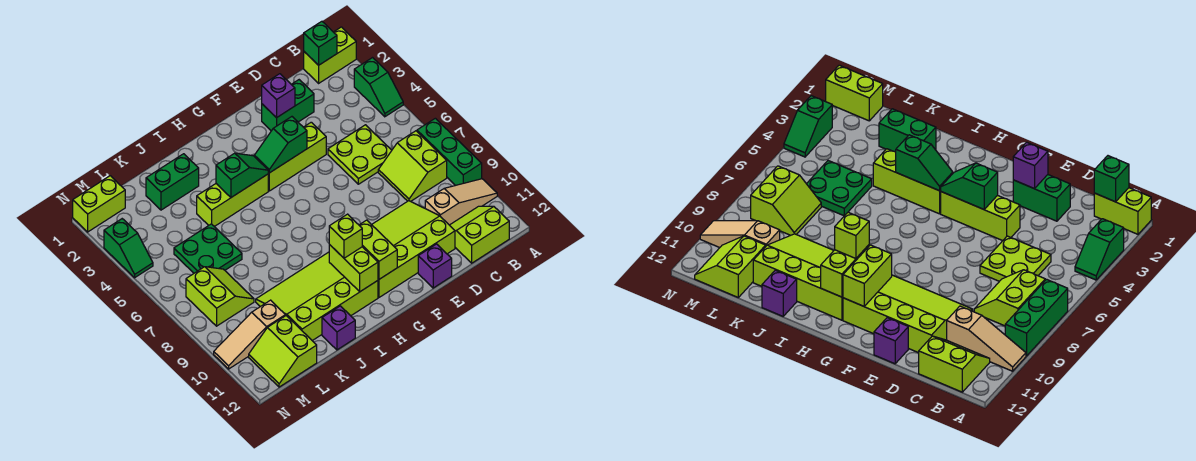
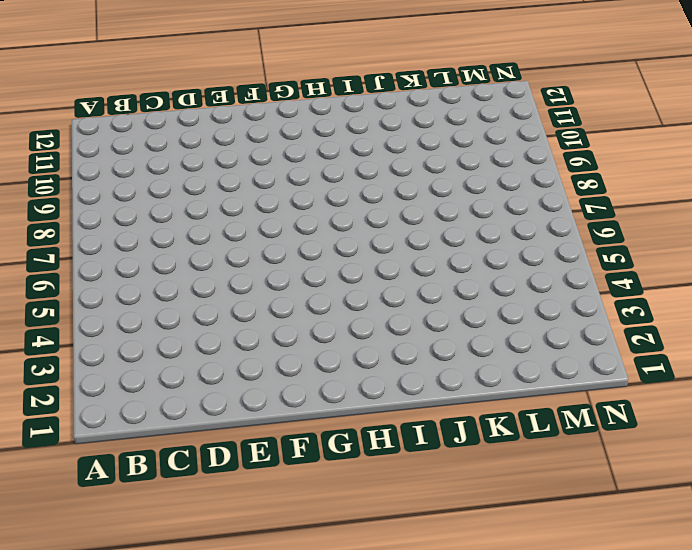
none -> lime 1x2 brick [304,27,356,83]
none -> green 1x2 slope [354,58,403,117]
none -> green 1x3 brick [417,118,482,186]

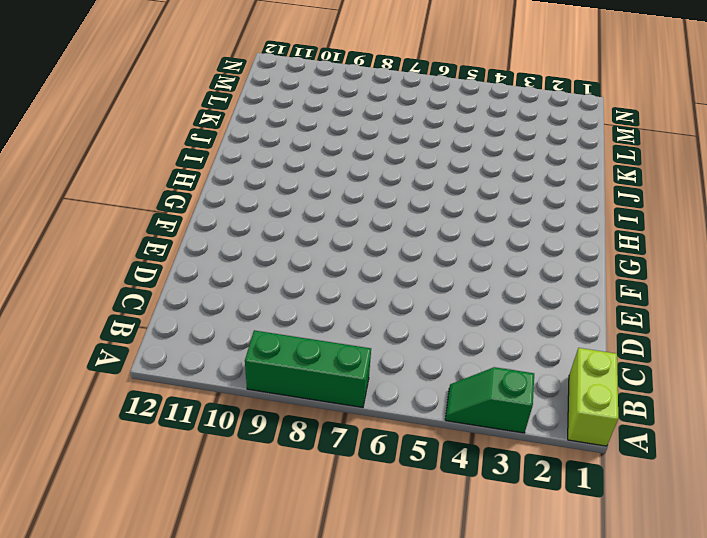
none -> tan 1x3 slope [425,179,497,225]
none -> lime 2x2 slope [378,131,447,201]
none -> lime 2x2 slope [450,206,509,263]

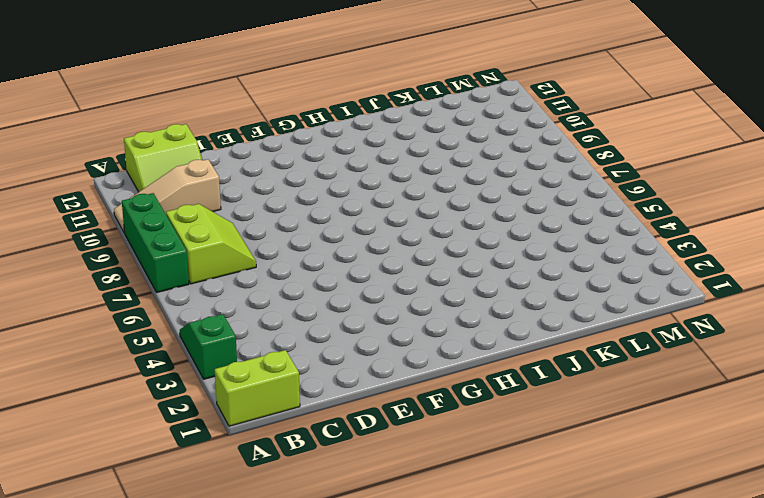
none -> lime 2x2 plate [328,125,392,184]
none -> green 1x2 brick [262,80,314,131]
none -> lime 3x4 slope [372,201,455,297]

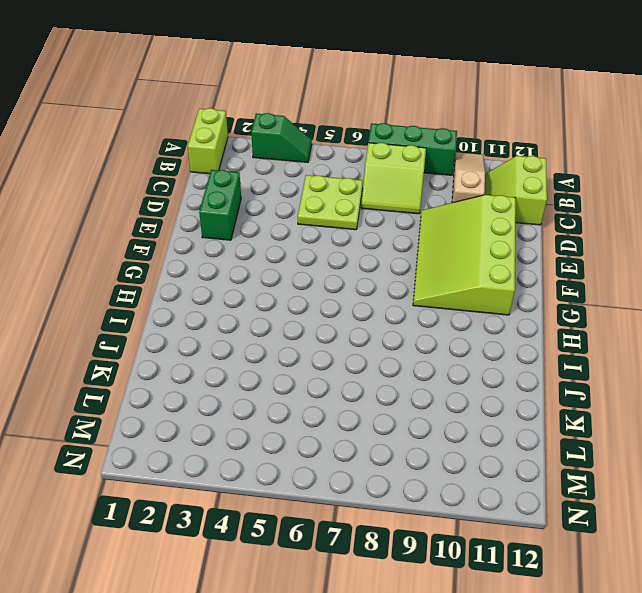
none -> lime 1x3 brick [268,122,326,191]
none -> purple 1x1 brick [418,244,452,288]
none -> lime 1x3 brick [197,174,268,227]

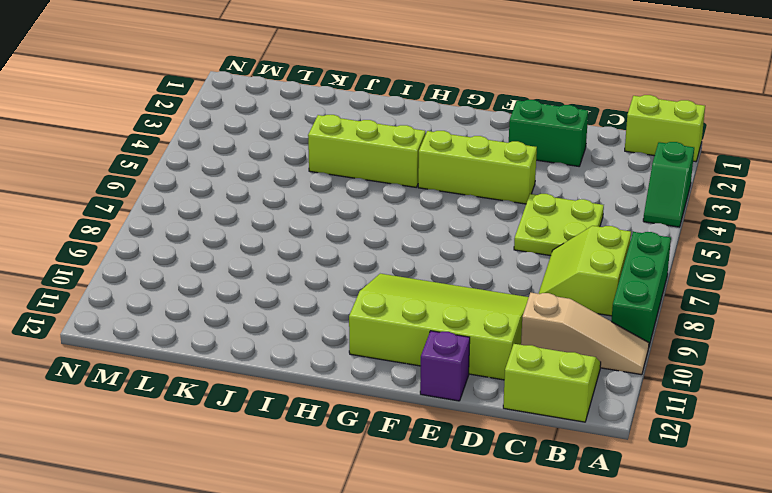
none -> lime 3x4 slope [256,252,378,341]
none -> green 1x2 brick [146,154,199,210]
none -> purple 1x1 brick [322,306,355,350]

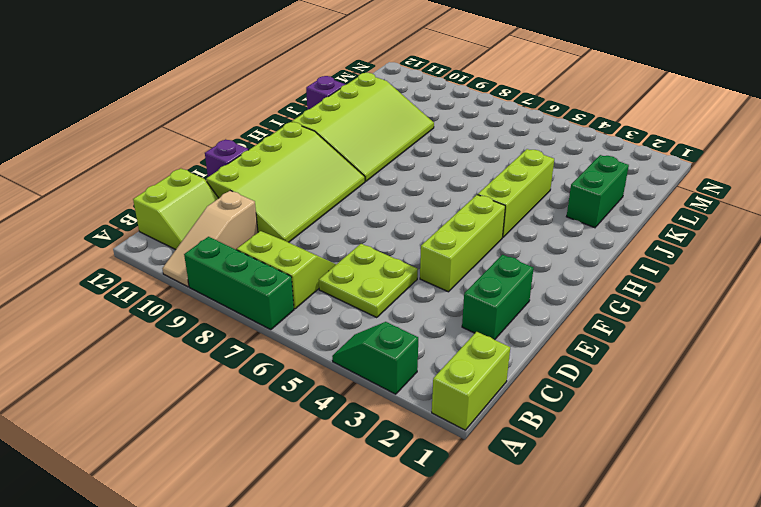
none -> green 2x2 plate [174,224,242,273]
none -> lime 2x2 slope [186,267,254,326]
none -> tan 1x3 slope [214,300,285,369]

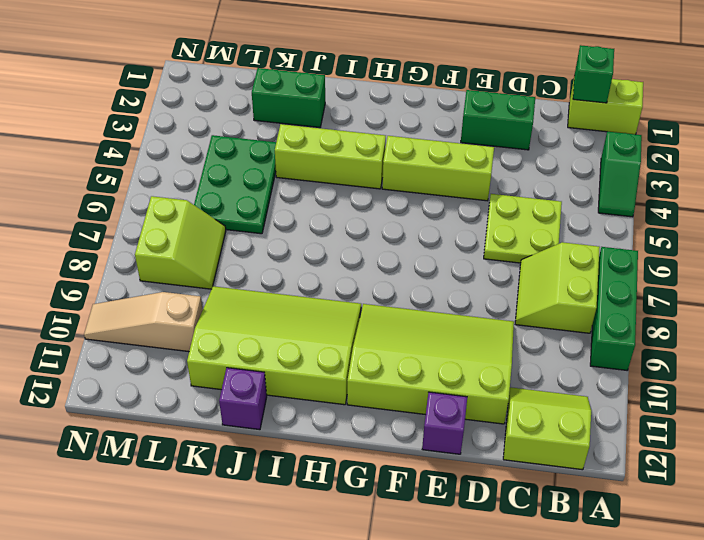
green 2x3 plate [194,135,276,234] -> green 2x2 plate [174,224,242,273]
none -> tan 1x3 slope [425,179,497,225]
none -> lime 2x2 slope [249,316,317,387]
none -> lime 1x2 brick [73,176,125,232]

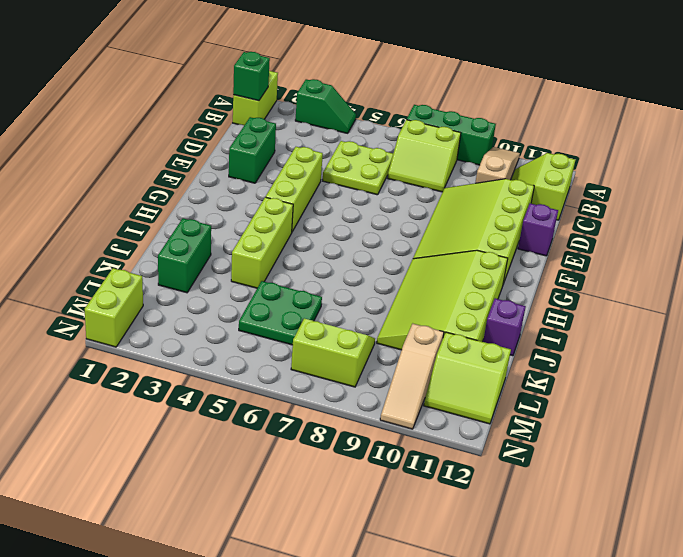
none -> green 1x2 slope [104,219,153,278]
none -> purple 1x1 brick [262,74,295,118]
none -> green 1x2 slope [254,117,307,173]

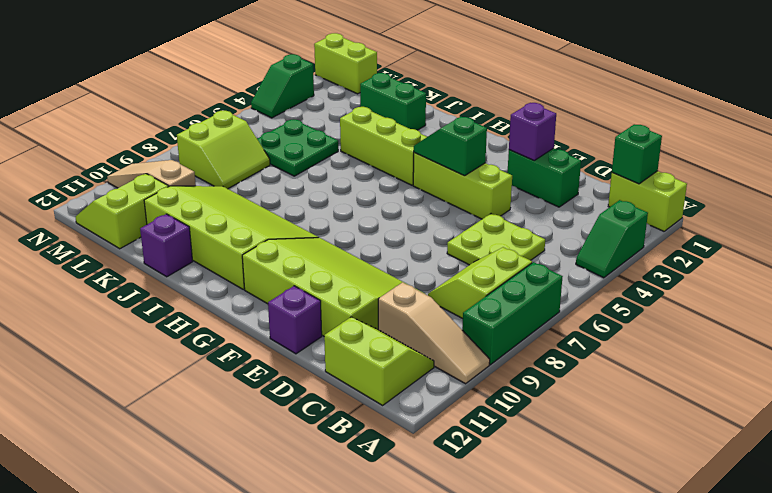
none -> lime 1x2 brick [359,220,397,279]
none -> green 1x2 slope [216,153,268,197]
none -> lime 1x2 brick [329,244,378,292]

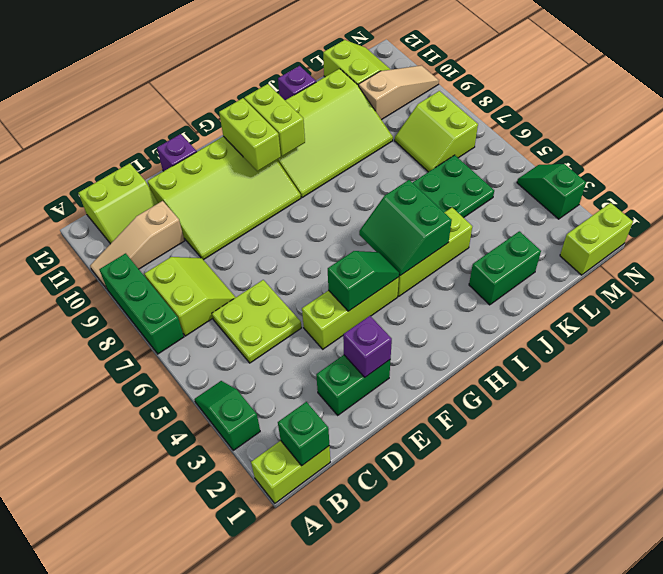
green 2x2 slope [359,180,452,276] -> green 1x2 slope [216,153,268,197]
none -> lime 1x1 brick [329,214,362,258]

